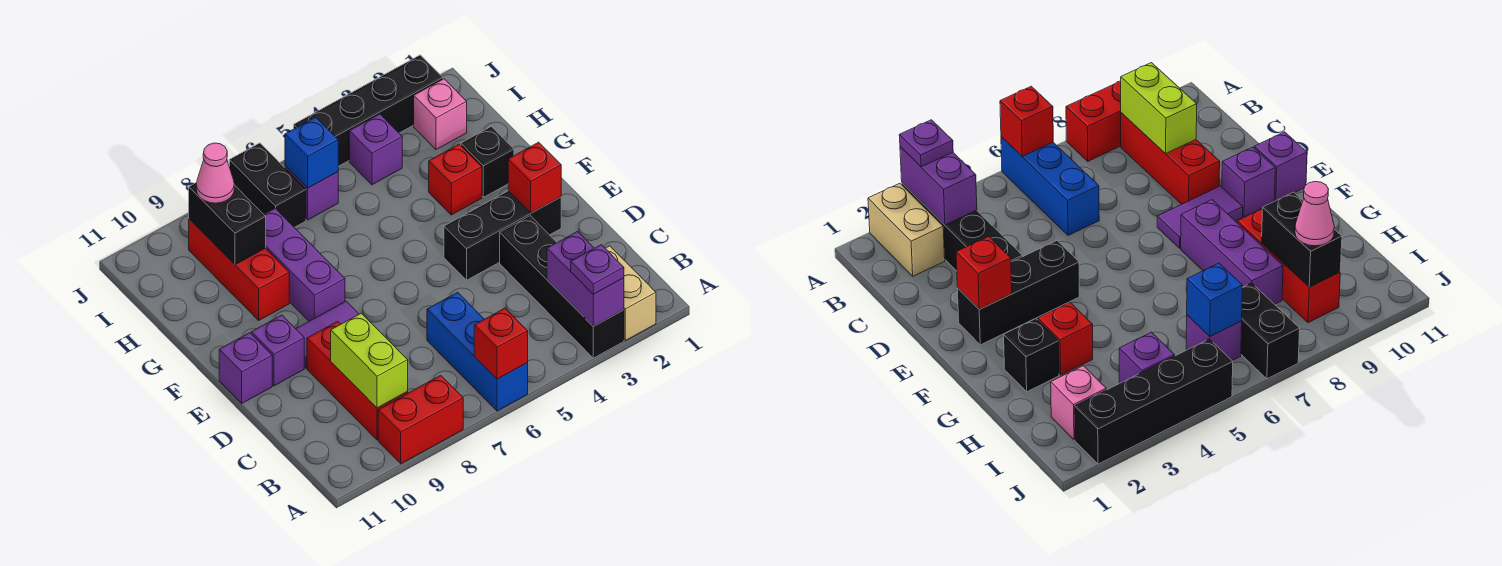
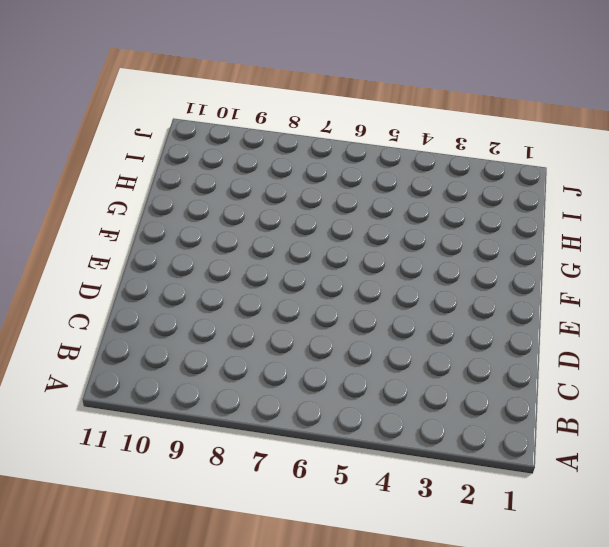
none -> tan 1x2 brick [605,246,656,341]
none -> black 1x4 brick [500,216,624,358]
none -> blue 1x3 brick [427,292,528,411]

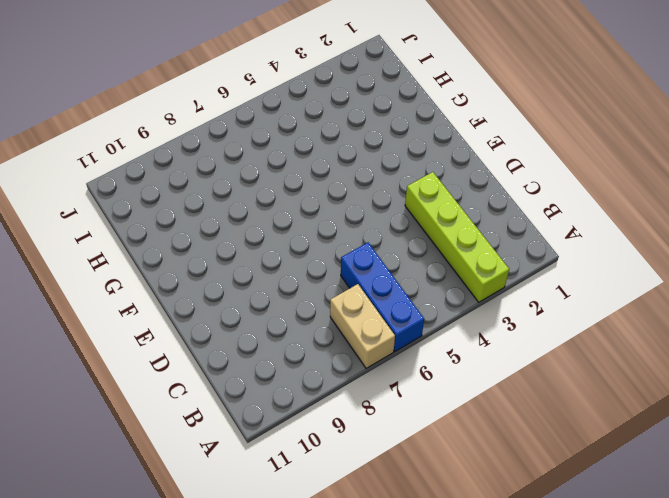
lime 1x4 brick [405,172,509,302] -> black 1x4 brick [500,216,624,358]
tan 1x2 brick [330,284,395,368] -> tan 1x2 brick moved to [605,246,656,341]
none -> red 1x2 brick [378,375,463,464]
none -> red 1x3 brick [307,321,408,440]
none -> black 1x3 brick [444,191,561,280]

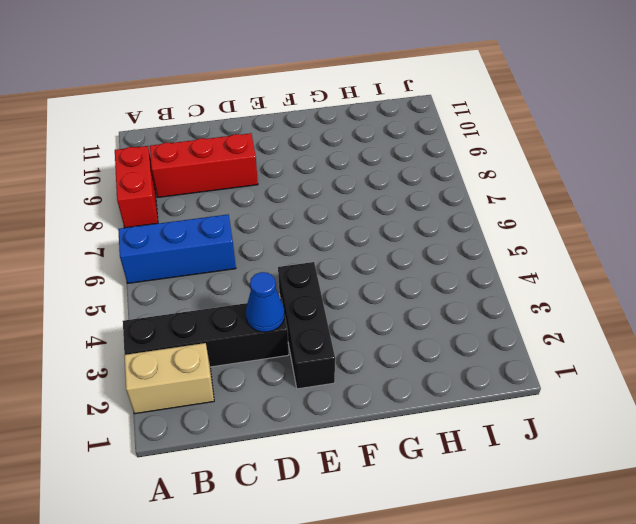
blue 1x1 cone [246,272,285,332] -> none
none -> purple 1x2 tile [296,301,359,368]
none -> purple 1x1 brick [251,315,304,386]
none -> purple 1x1 brick [219,333,272,403]

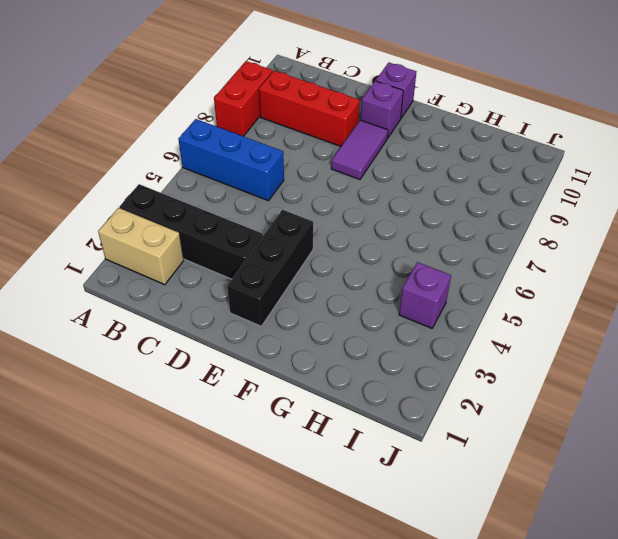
none -> purple 1x3 brick [264,208,345,321]
none -> black 1x1 brick [461,127,514,197]
none -> red 1x1 brick [429,144,482,215]

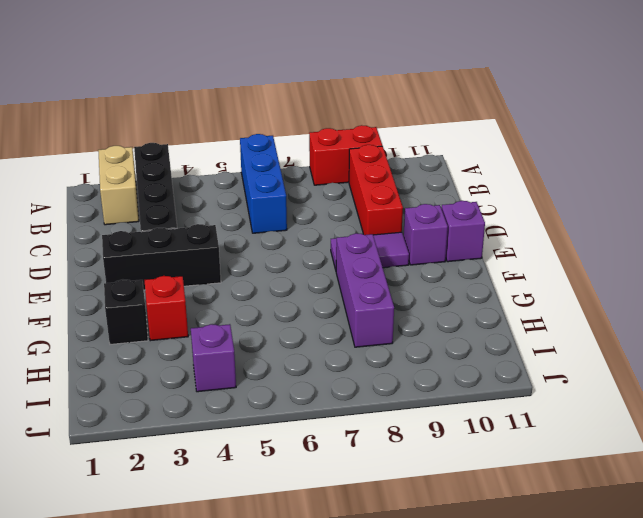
none -> red 1x3 brick [189,219,289,320]
none -> pink 1x1 brick [414,79,467,150]
none -> purple 1x1 brick [285,166,338,220]

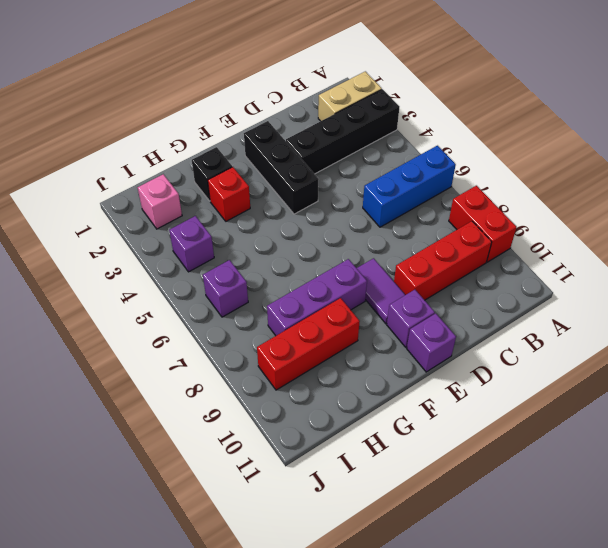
none -> black 1x2 brick [229,143,306,227]
none -> black 1x4 brick [294,55,443,166]
none -> purple 1x2 brick [547,232,624,326]

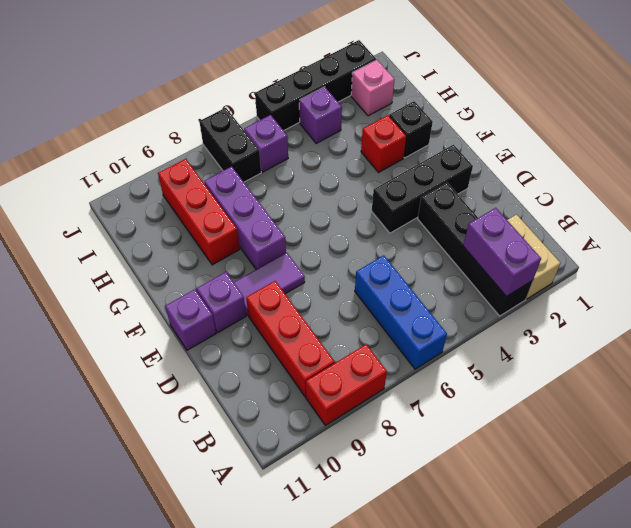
none -> red 1x1 brick [474,308,528,379]
none -> lime 1x2 brick [331,313,408,408]
none -> red 1x1 brick [508,142,561,213]

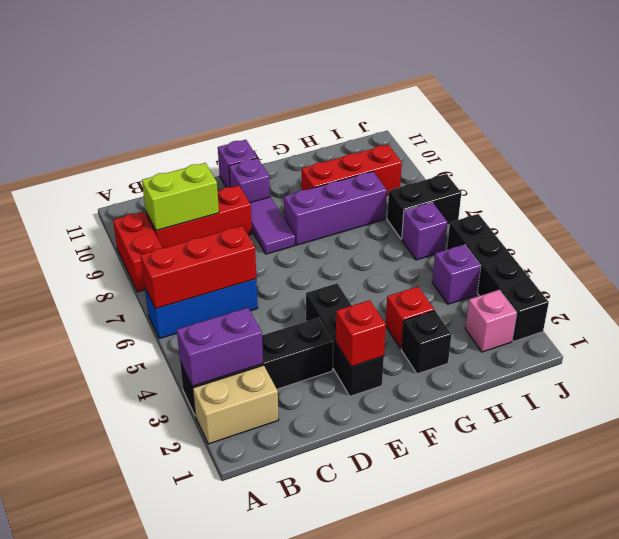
red 1x3 brick [141,226,256,309] -> red 1x1 brick [474,308,528,379]
none -> black 1x2 brick [189,182,266,265]
none -> blue 1x1 brick [285,117,338,188]
none -> purple 1x1 plate [571,245,624,294]

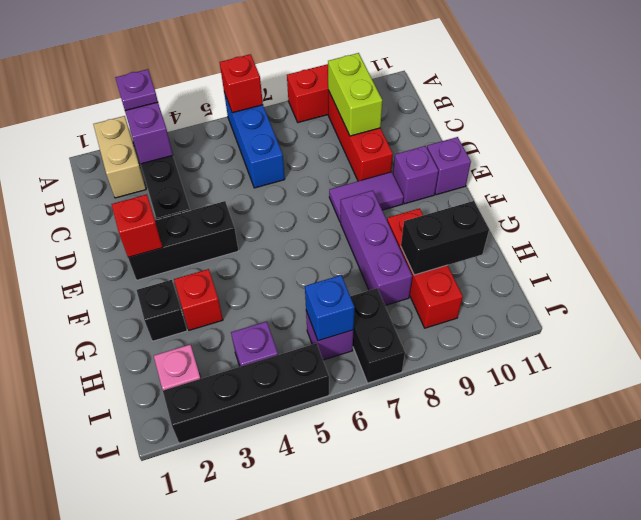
black 1x2 brick [401,201,489,275] -> black 1x2 brick turned to [189,182,266,265]
none -> pink 1x1 cone [196,143,234,203]

